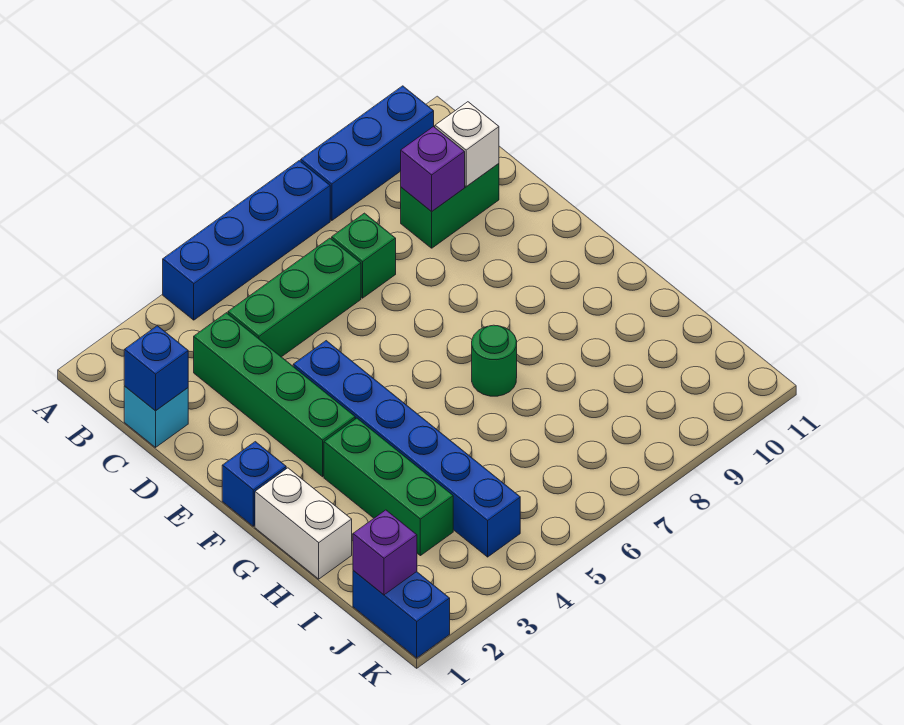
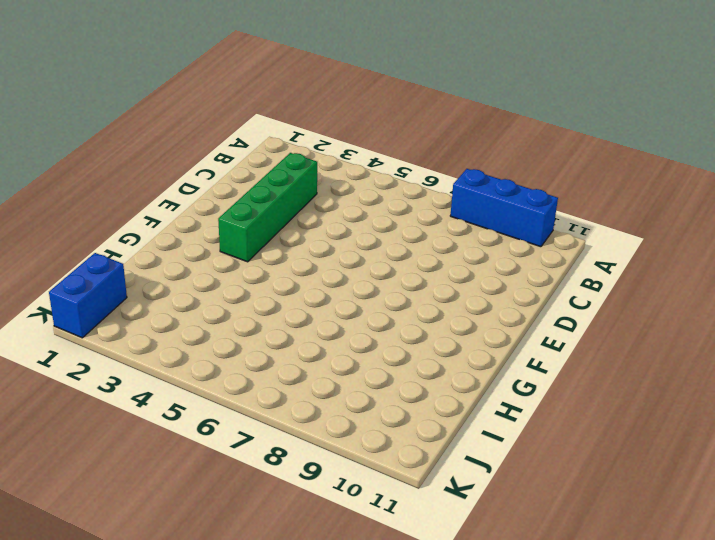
none -> blue 1x4 brick [163,161,330,320]
none -> cyan 1x1 brick [124,386,188,447]
none -> green 1x3 brick [228,238,361,357]

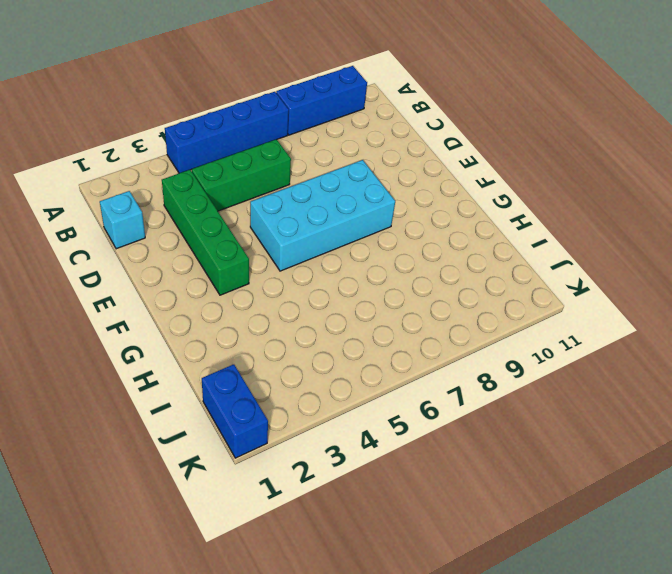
cyan 2x4 brick [250,160,395,271] -> none
none -> green 1x1 brick [332,213,396,298]
none -> green 1x2 brick [401,163,499,248]
none -> blue 1x6 brick [293,341,520,557]

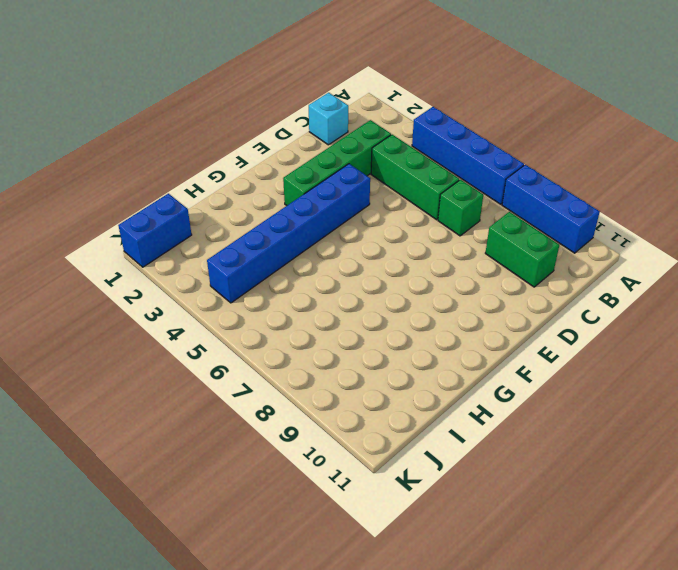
none -> blue 1x1 brick [222,442,286,526]
none -> white 1x2 brick [255,468,352,579]
none -> green 1x3 brick [324,418,453,556]

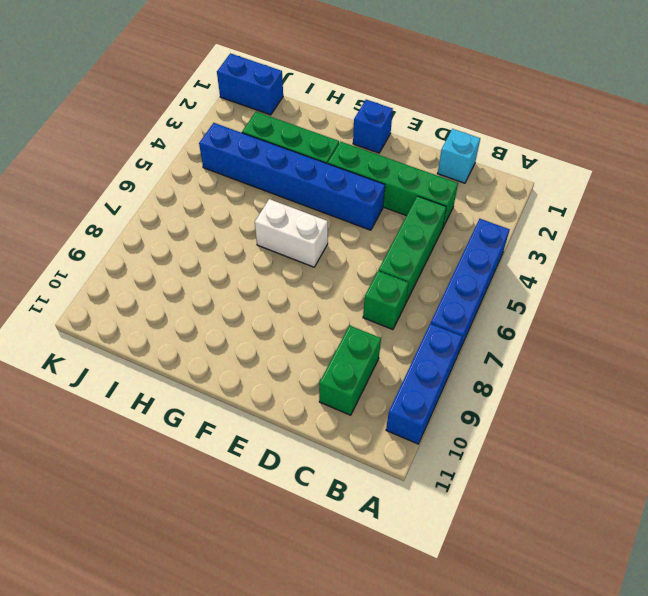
white 1x2 brick [255,199,328,267] -> white 1x2 brick moved to [255,468,352,579]
none -> green 1x1 round brick [472,325,517,396]
none -> blue 1x1 brick [124,326,188,411]
none -> purple 1x1 brick [401,126,465,212]

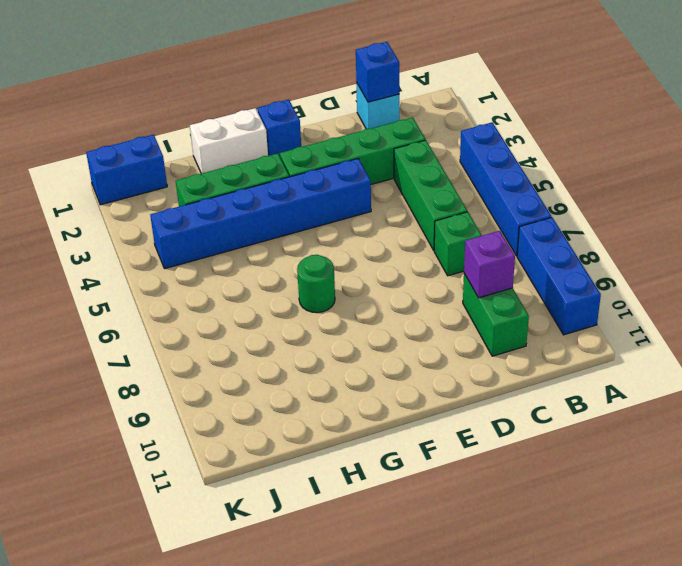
none -> white 1x1 brick [435,102,499,187]
none -> purple 1x1 brick [353,510,417,595]

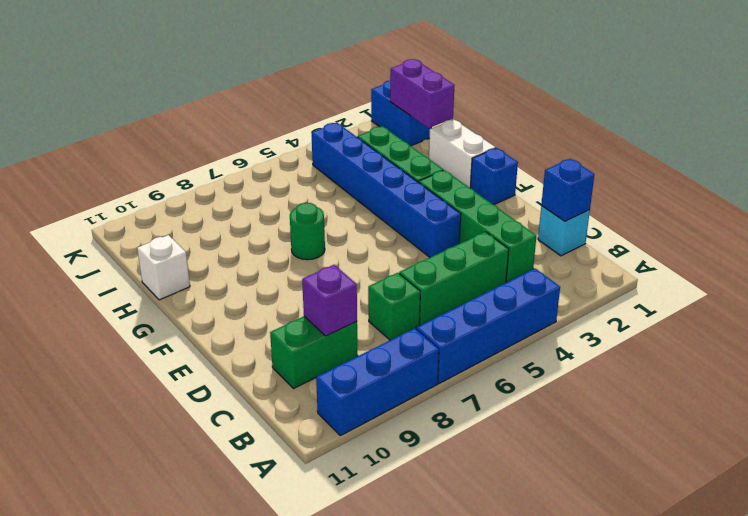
white 1x1 brick [137,235,190,300] -> white 1x1 brick moved to [435,102,499,187]
purple 1x2 brick [390,59,455,128] -> purple 1x1 brick [353,510,417,595]

